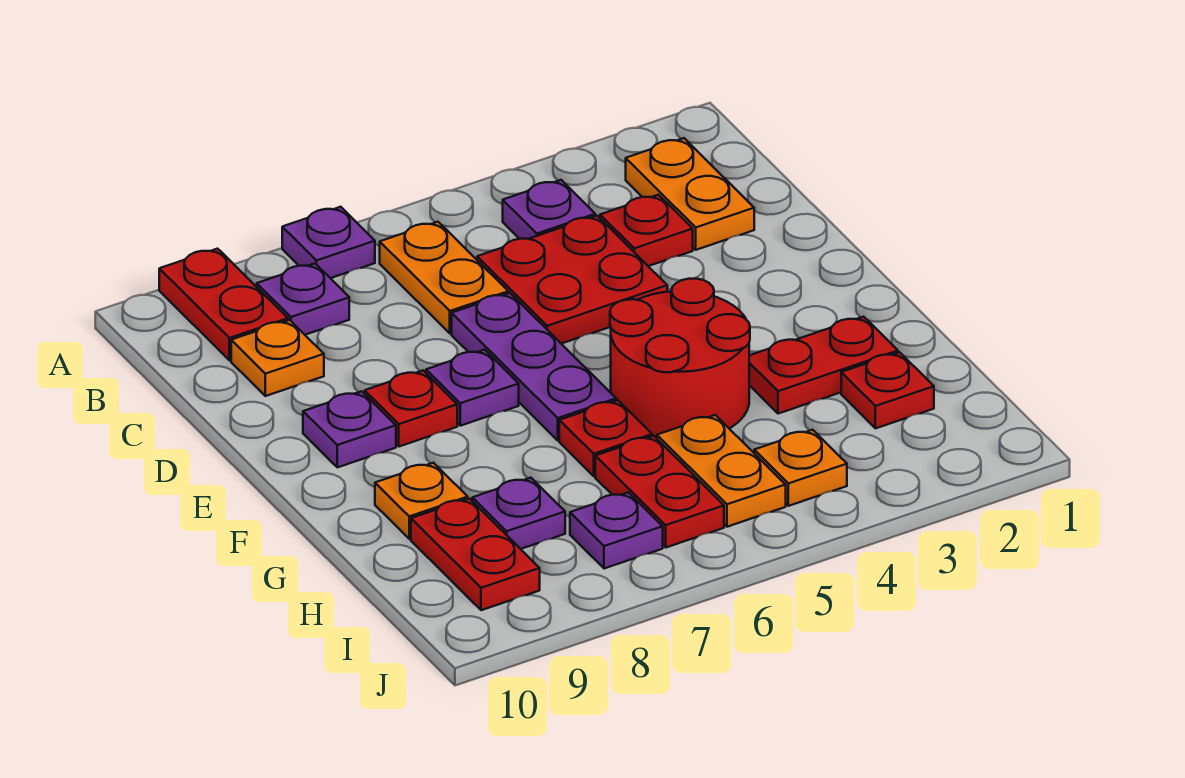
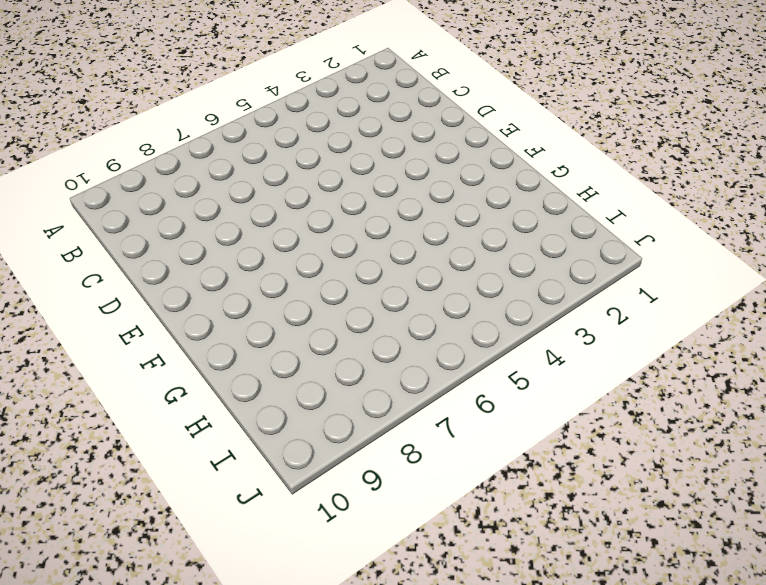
none -> purple 1x1 plate [282,207,375,278]
none -> red 1x2 plate [159,249,288,360]
none -> orange 1x2 plate [626,138,754,250]

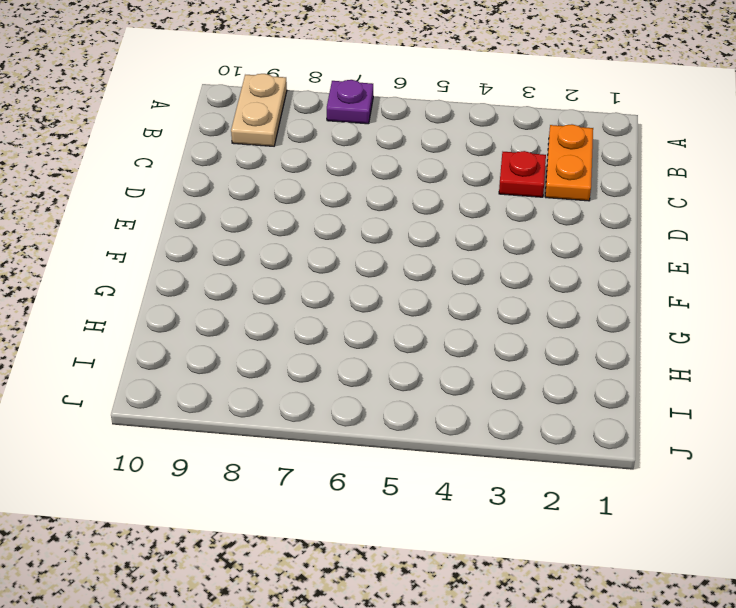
tan 1x2 plate [231,74,287,146] -> red 1x2 plate [159,249,288,360]
none -> purple 1x1 plate [503,180,595,239]
none -> orange 1x2 plate [380,222,508,333]
none -> purple 1x1 plate [257,264,349,335]

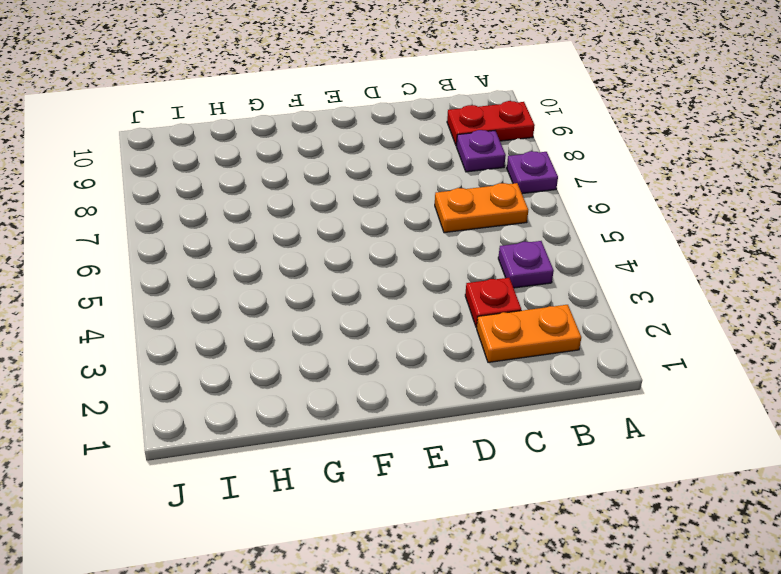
none -> red 2x2 plate [477,216,667,344]
none -> orange 1x1 plate [231,320,324,396]
none -> purple 1x3 plate [452,293,616,440]

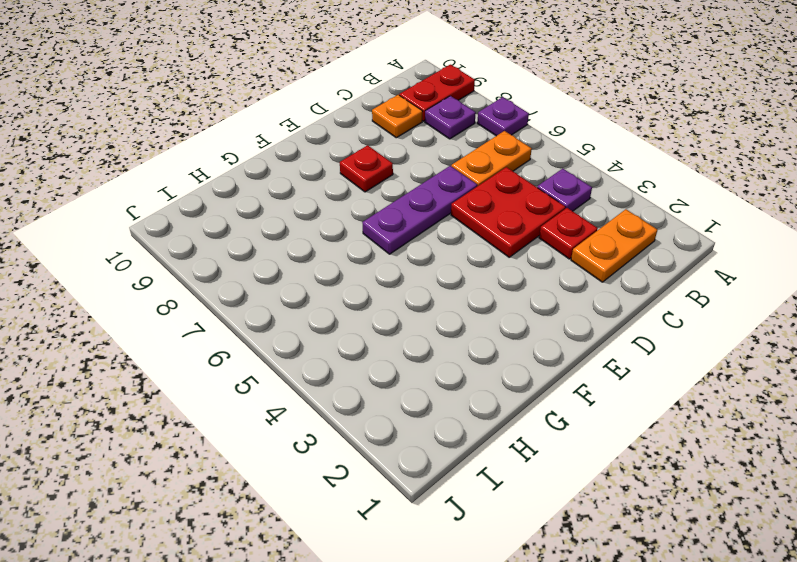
none -> purple 1x1 plate [426,350,519,426]
none -> purple 1x1 plate [303,391,396,467]
none -> red 2x2 round brick [610,279,750,438]

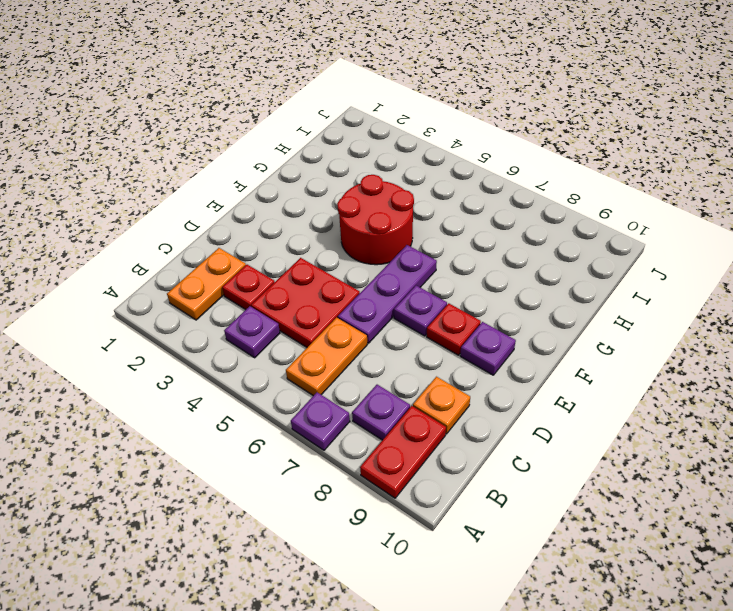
none -> red 1x2 plate [749,317,898,414]
none -> red 1x1 plate [559,400,652,476]
none -> orange 1x1 plate [375,463,468,539]

